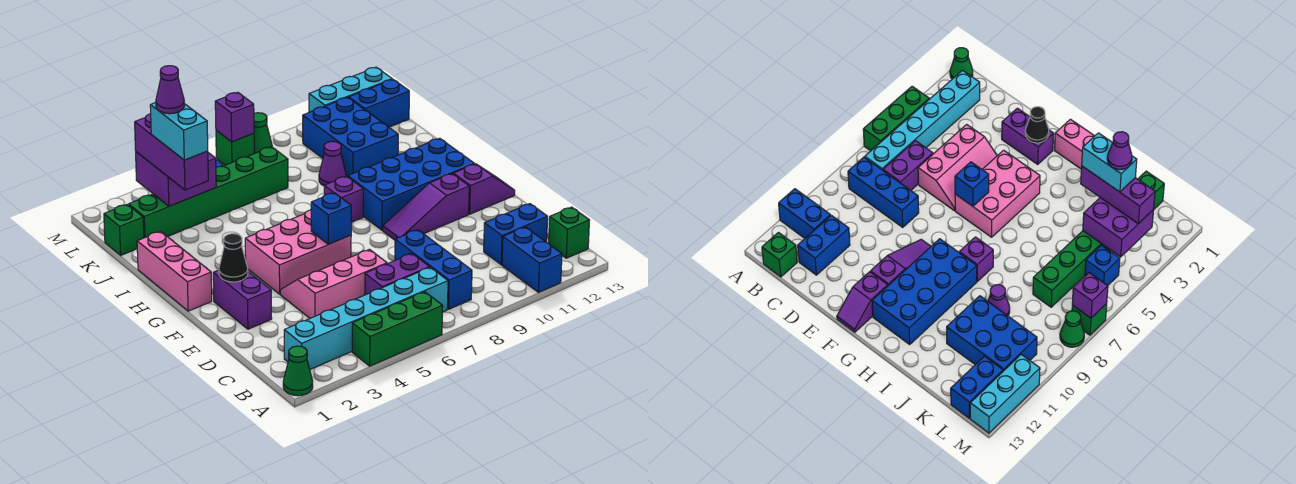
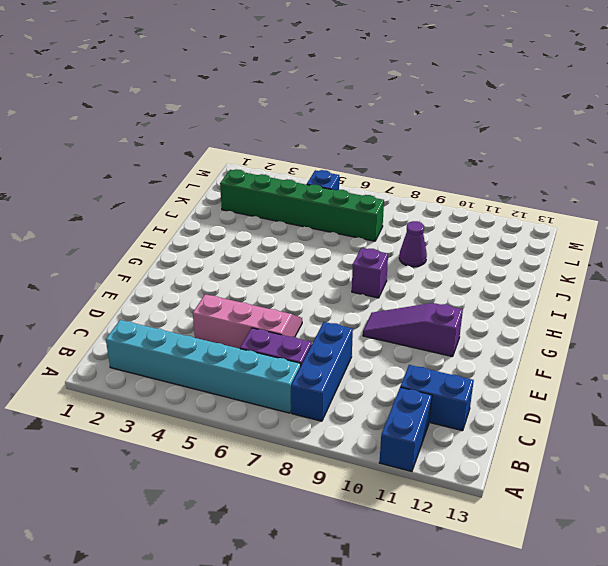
none -> green 1x1 cone [283,346,313,396]
none -> green 1x3 brick [352,292,443,366]
none -> green 1x1 brick [549,207,590,258]
none -> purple 1x2 brick [213,270,272,329]

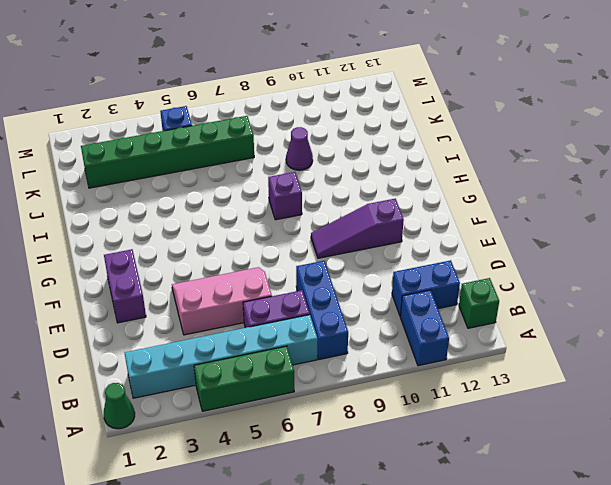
none -> pink 2x3 brick [245,210,351,294]
none -> purple 1x2 slope [453,164,515,214]
none -> pink 1x3 brick [137,231,212,311]
none -> blue 2x4 brick [348,138,474,230]

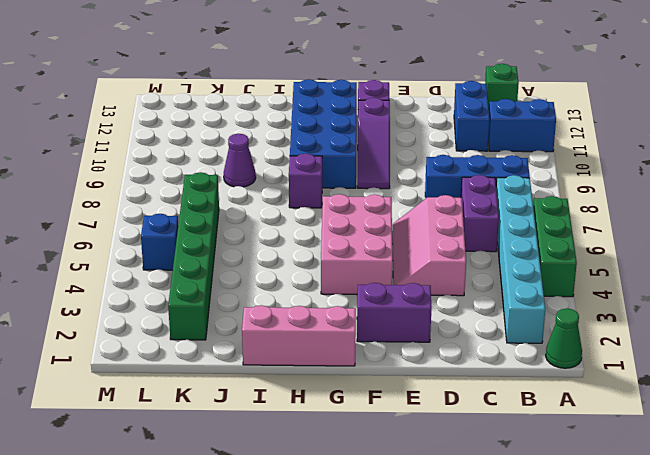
none -> blue 2x3 brick [303,97,398,177]
none -> green 1x1 brick [104,204,144,255]
none -> blue 1x2 brick [349,79,409,127]
none -> green 1x1 brick [216,130,254,165]

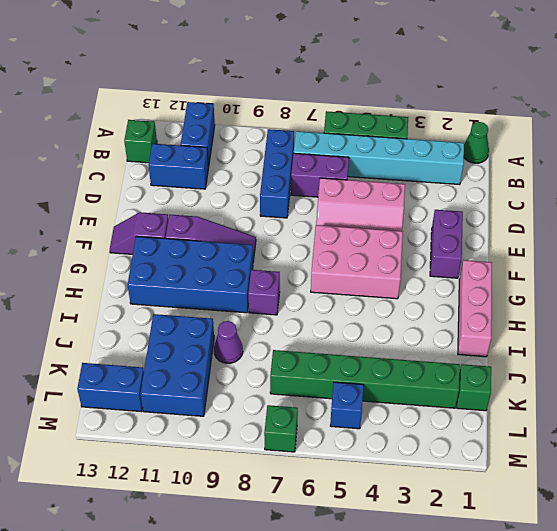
none -> green 1x1 cone [254,113,272,153]
none -> cyan 1x3 brick [309,67,392,112]
none -> black 1x1 cone [219,234,248,282]
none -> blue 1x1 brick [311,193,351,244]

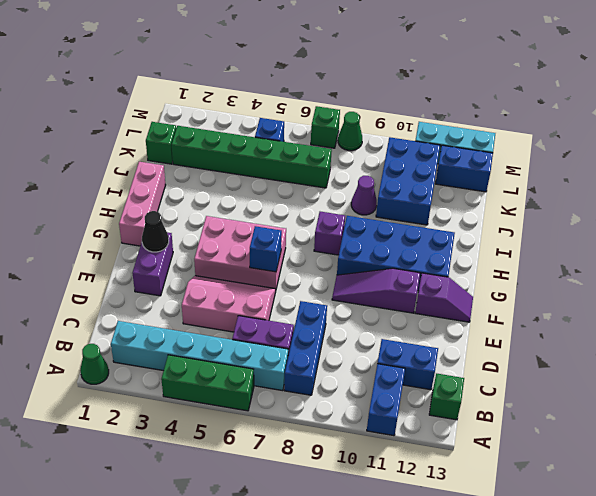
none -> purple 2x2 brick [136,152,216,206]
none -> purple 1x1 brick [215,92,254,142]
none -> purple 1x3 brick [135,114,208,190]
none -> cyan 1x2 brick [150,103,208,160]

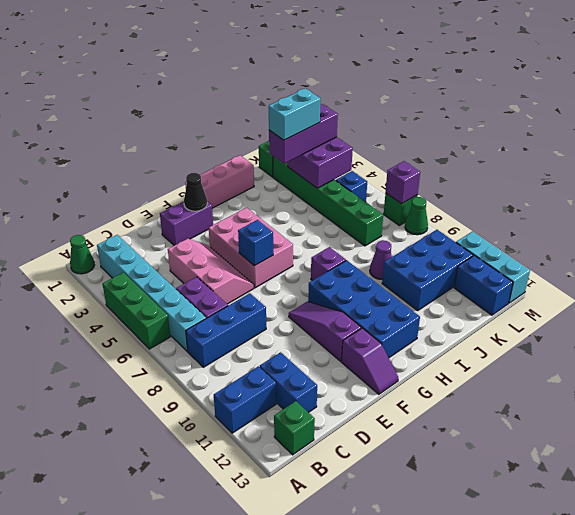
none -> purple 1x1 cone [156,66,184,114]

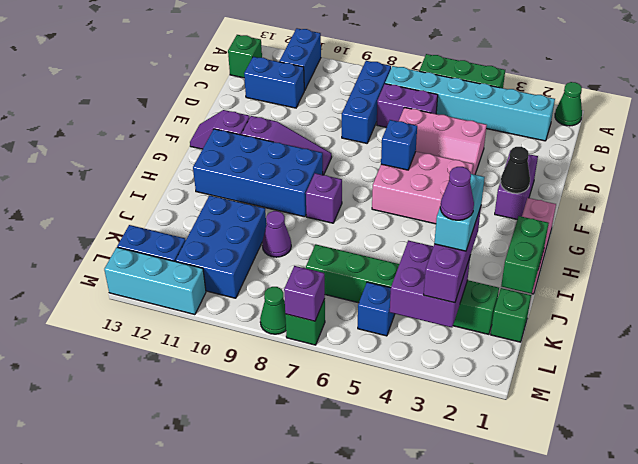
green 1x2 brick [501,216,549,294] -> none

